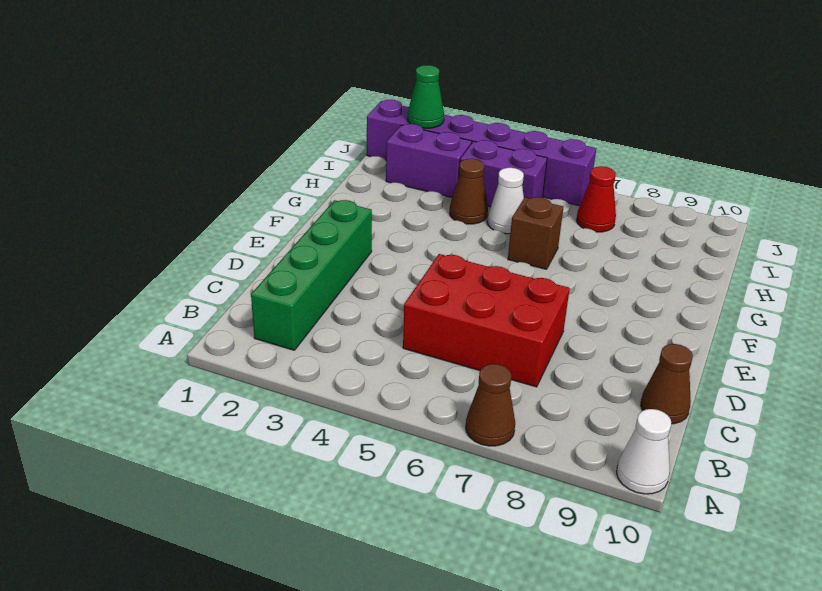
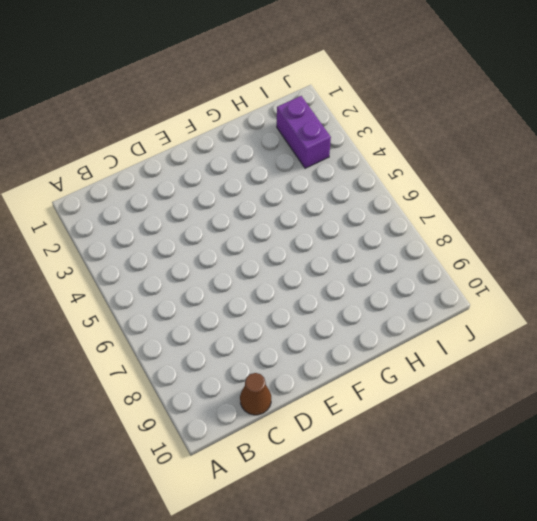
none -> brown 1x1 cone [466,364,515,446]
none -> white 1x1 cone [617,409,671,494]
none -> green 1x4 brick [251,200,372,350]

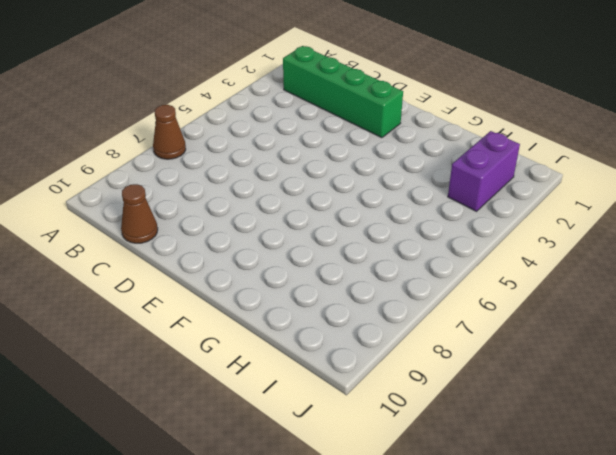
none -> white 1x1 cone [617,409,671,494]
none -> red 2x3 brick [403,254,570,387]
none -> brown 1x1 brick [508,197,563,269]

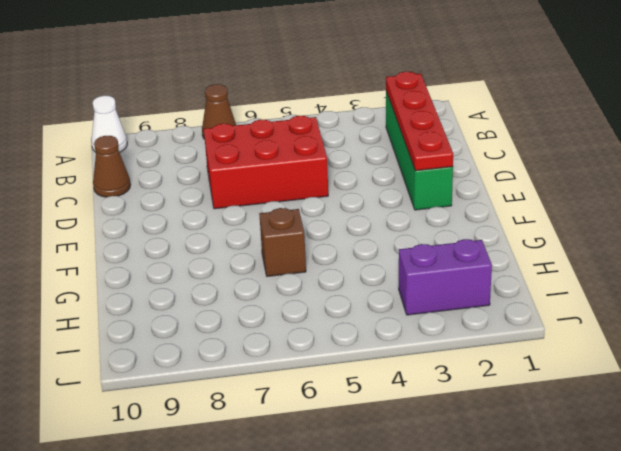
red 1x4 plate [386,72,453,171] -> none
none -> brown 1x1 cone [450,159,488,224]
none -> white 1x1 cone [487,168,524,234]
none -> purple 1x2 brick [460,140,547,207]

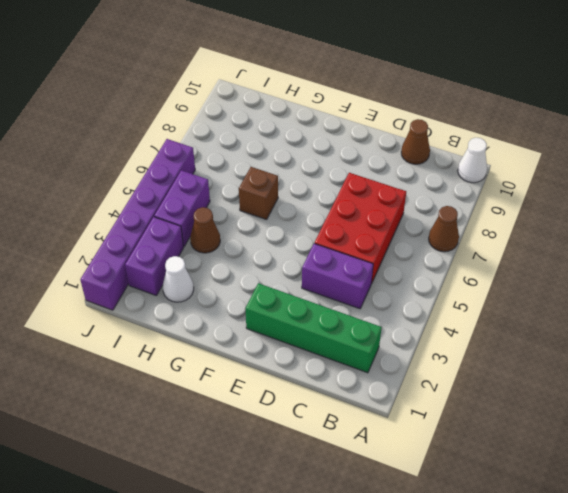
purple 1x2 brick [302,243,373,309] -> none
white 1x1 cone [163,256,194,302] -> white 1x1 cone moved to [487,168,524,234]
none -> red 1x1 cone [576,166,616,232]
none -> green 1x1 cone [408,65,444,128]

